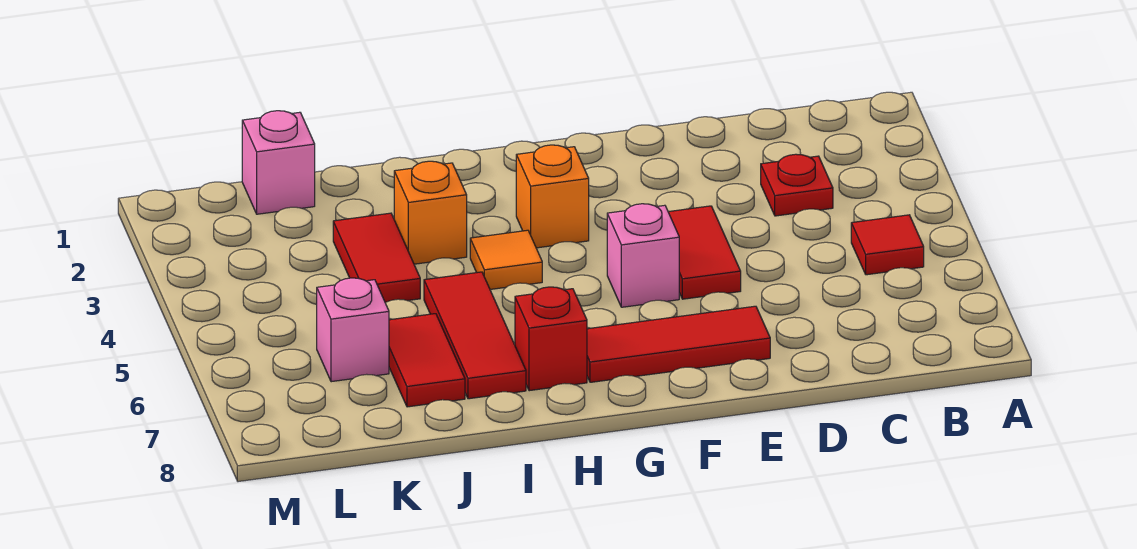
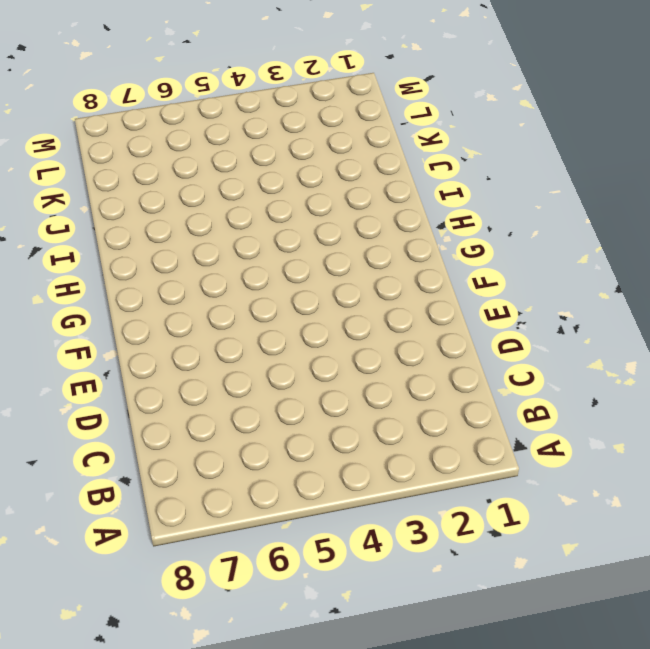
none -> red 1x1 tile [851,215,924,275]
none -> red 1x1 plate [761,154,833,216]
none -> red 1x2 tile [668,206,741,299]

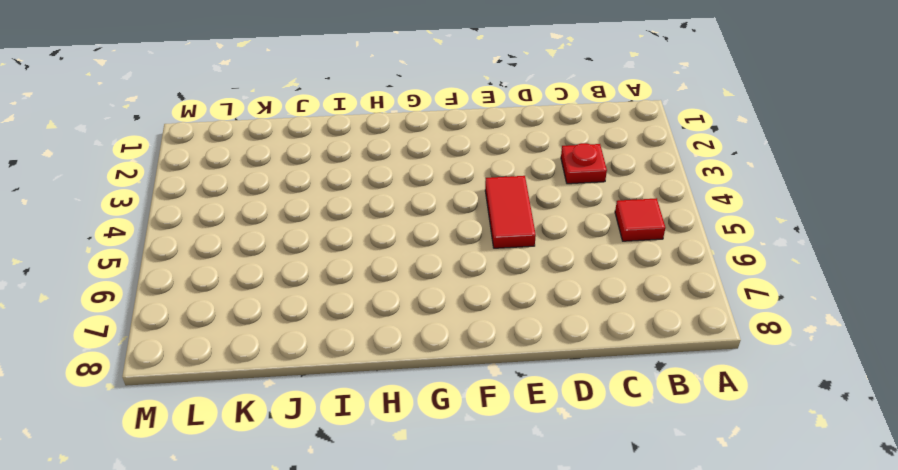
none -> red 1x3 tile [587,306,770,382]
none -> pink 1x1 brick [607,204,679,307]
none -> orange 1x1 brick [516,145,589,248]

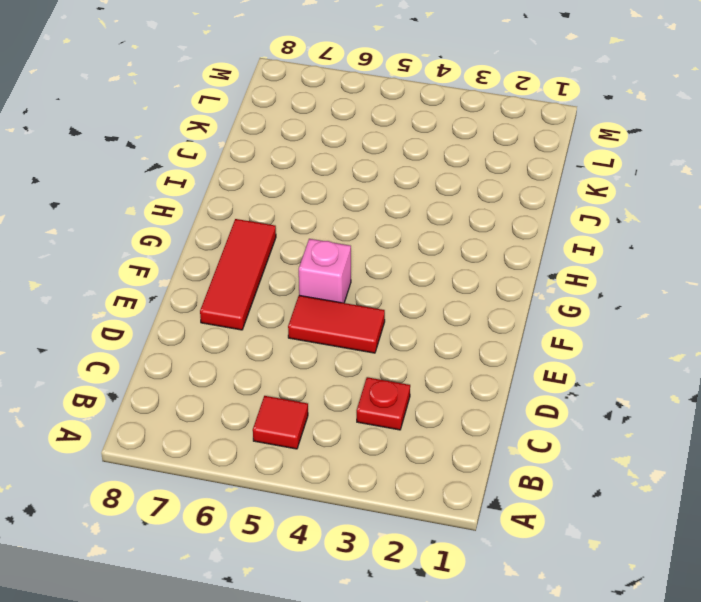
none -> orange 1x1 brick [516,145,589,248]
none -> orange 1x1 tile [470,230,542,289]
none -> red 1x1 brick [515,287,587,391]

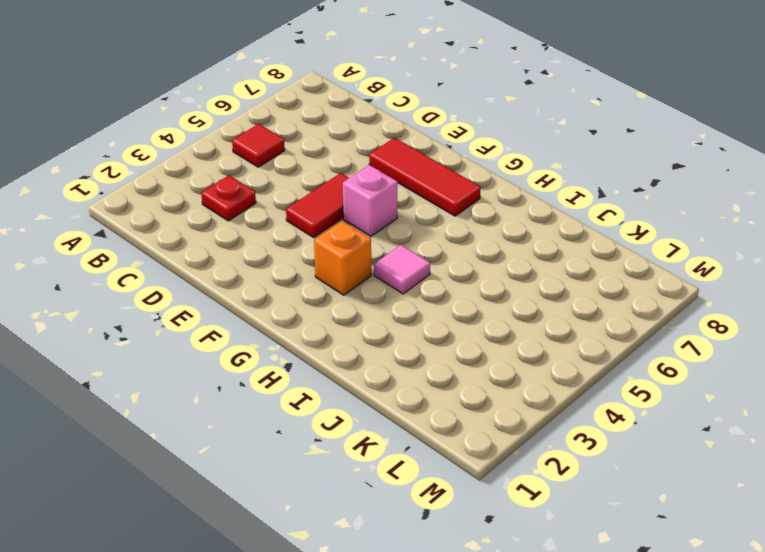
pink 1x1 tile [374,245,430,294] -> orange 1x1 tile [470,230,542,289]
none -> red 1x1 brick [515,287,587,391]
none -> orange 1x1 brick [394,161,467,264]
none -> red 1x3 tile [424,272,526,399]

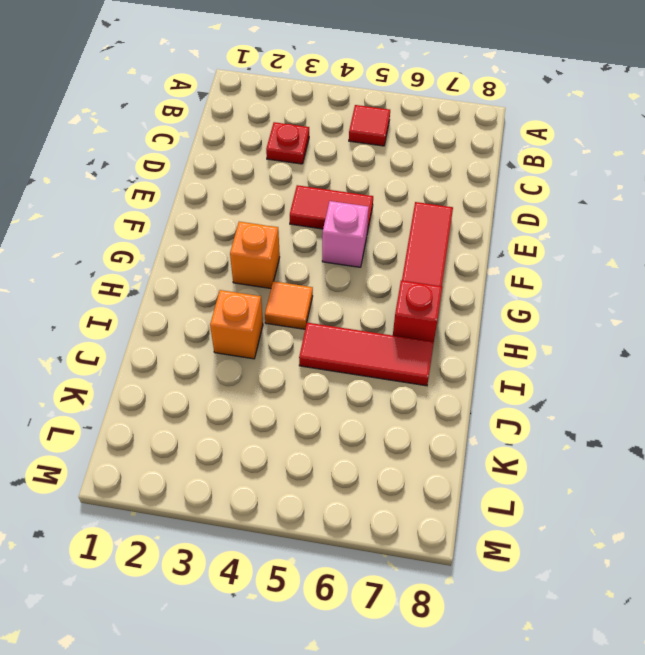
none -> red 1x2 tile [333,213,420,303]
none -> red 1x2 tile [389,314,465,407]
none -> pink 1x1 brick [242,111,315,214]

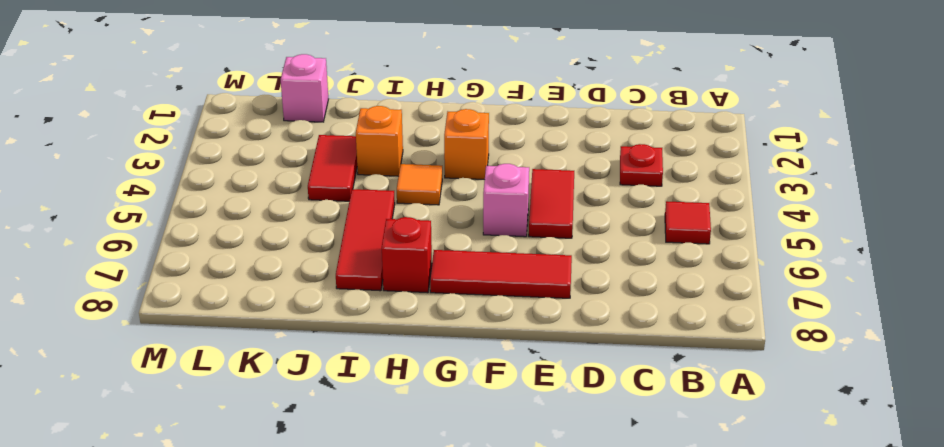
none -> red 1x2 tile [389,314,465,407]
none -> pink 1x1 brick [317,278,389,382]

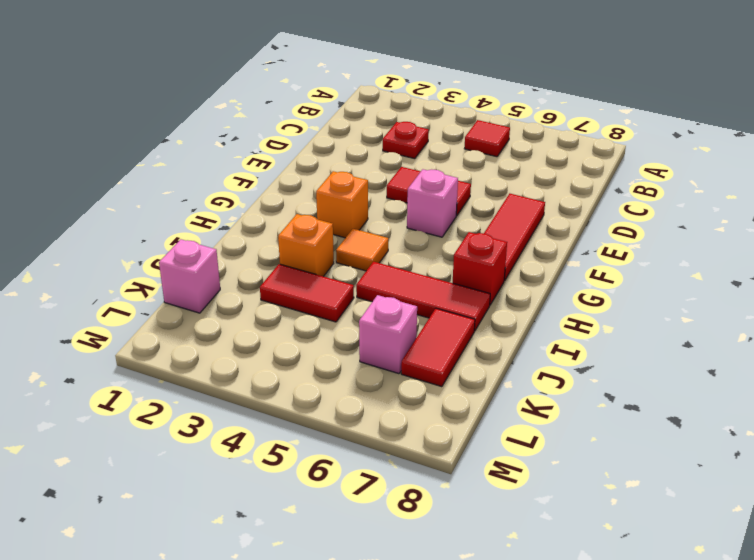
red 1x2 tile [401,309,475,387] -> red 1x2 tile turned to [389,314,465,407]

